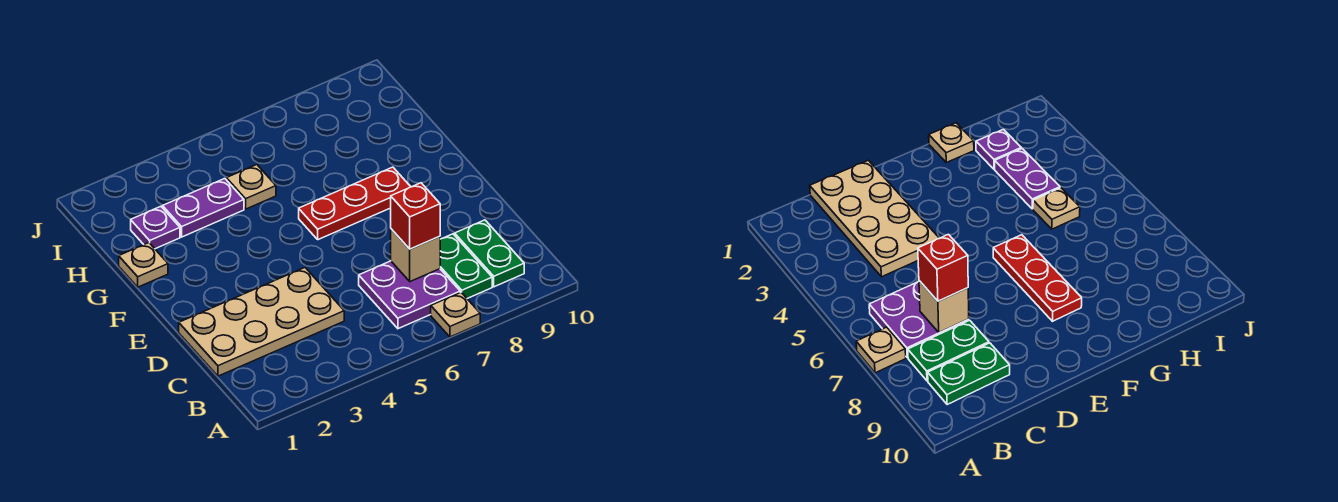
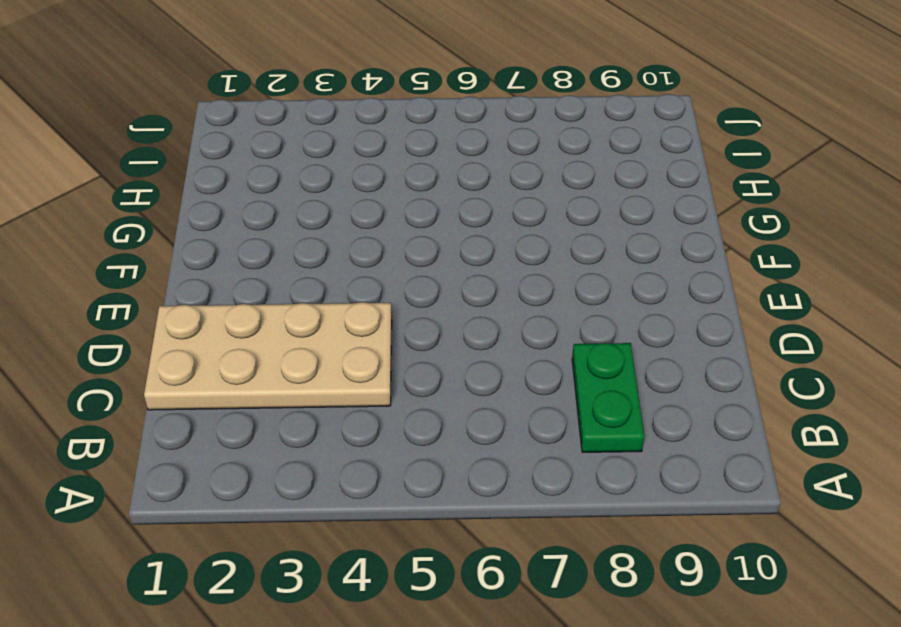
none -> tan 1x1 plate [431,292,480,337]
none -> purple 2x2 plate [359,261,460,329]
none -> green 1x2 plate [455,220,524,287]

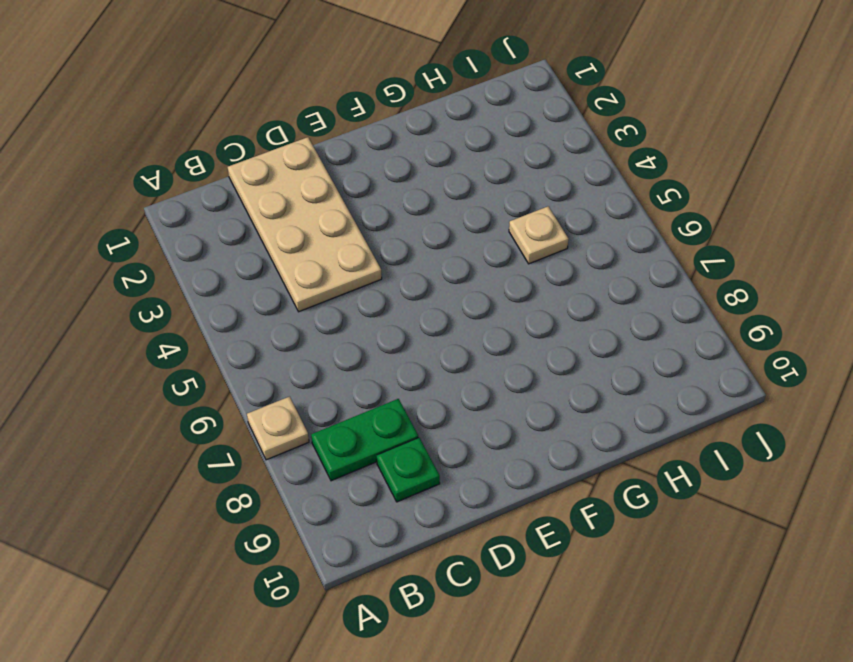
green 1x1 plate [377,438,440,502] -> green 1x2 plate [455,220,524,287]
none -> purple 2x2 plate [359,261,460,329]
none -> red 1x3 plate [299,167,410,240]
none -> tan 1x1 plate [119,243,168,287]

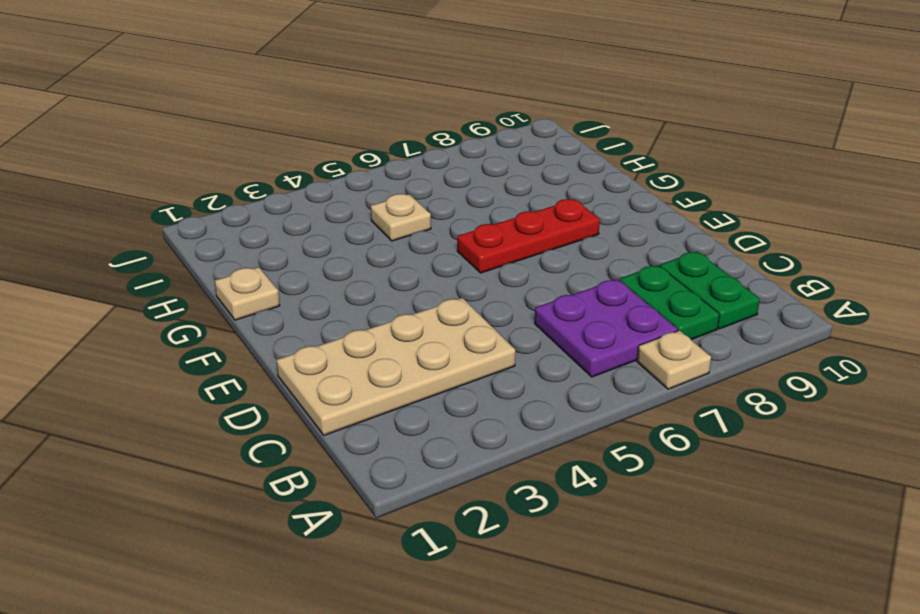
none -> purple 1x1 plate [131,206,180,249]
none -> purple 1x2 plate [162,179,244,237]
none -> tan 1x1 brick [391,229,440,282]

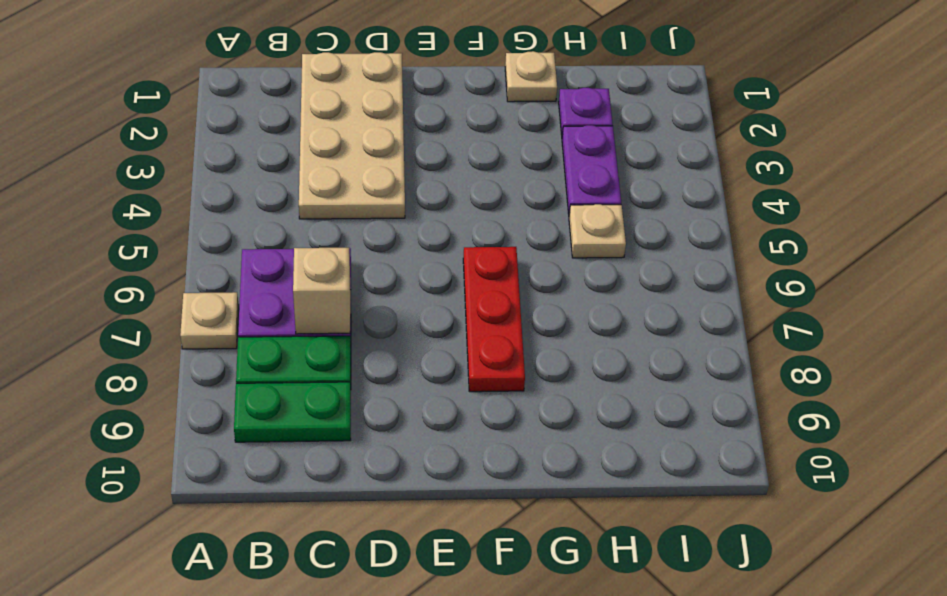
none -> red 1x1 brick [391,183,440,249]

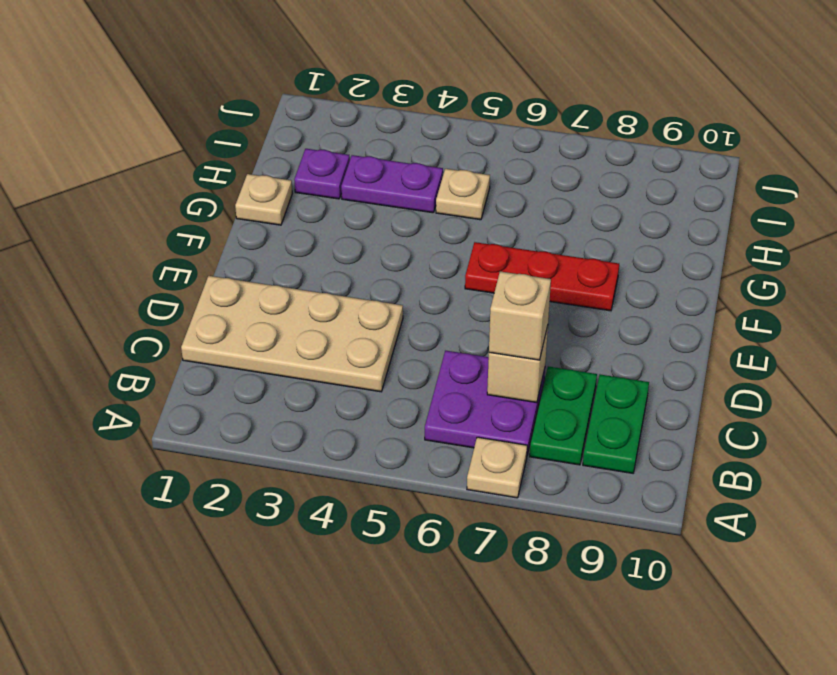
tan 1x1 brick [489,271,551,360] -> red 1x1 brick [391,183,440,249]

